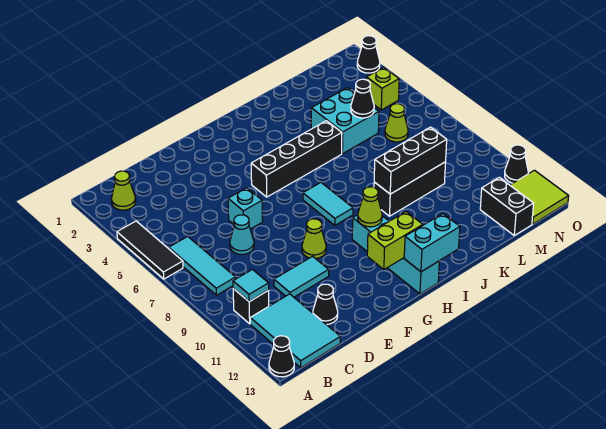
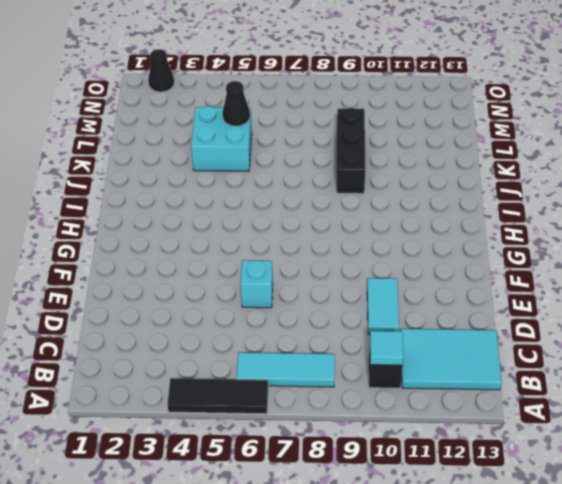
none -> black 1x1 cone [269,336,294,377]
none -> lime 1x1 cone [112,171,136,210]
none -> cyan 1x1 cone [230,215,254,254]

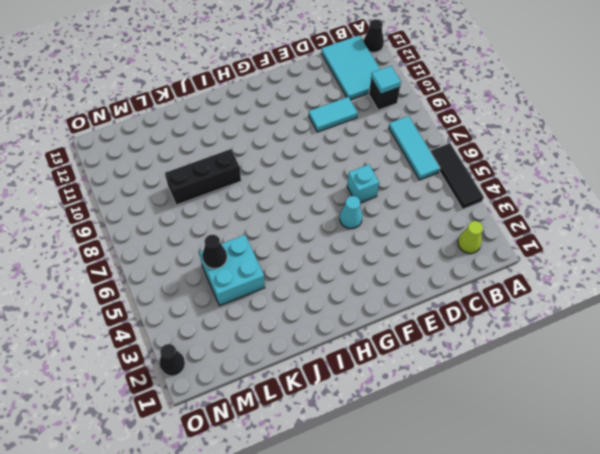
cyan 1x1 cone [340,196,362,229] -> cyan 1x1 cone moved to [230,215,254,254]
none -> black 1x1 cone [313,284,338,325]
none -> lime 1x1 cone [302,219,326,259]
none -> black 1x4 brick [251,121,342,197]

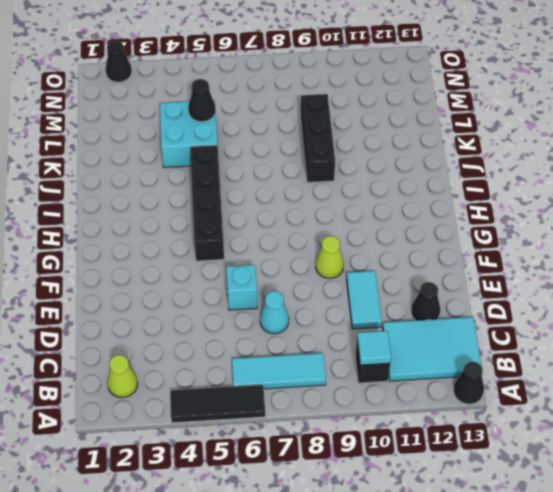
none -> cyan 1x2 tile [303,183,353,225]
none -> cyan 1x4 brick [352,215,439,294]
none -> lime 1x1 cone [385,104,408,142]

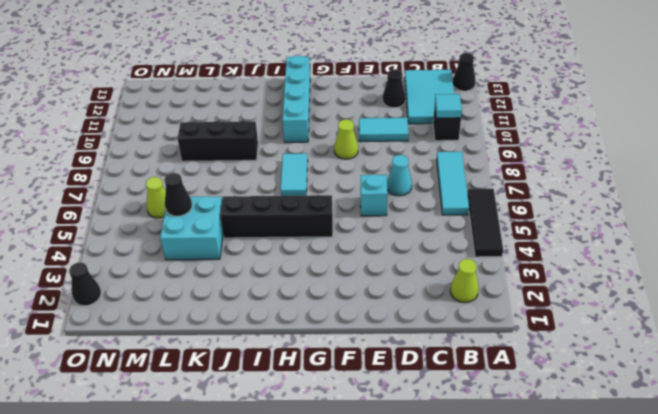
none -> black 1x2 brick [480,177,534,235]
none -> lime 1x1 brick [367,67,399,110]
none -> lime 2x2 tile [510,170,569,224]

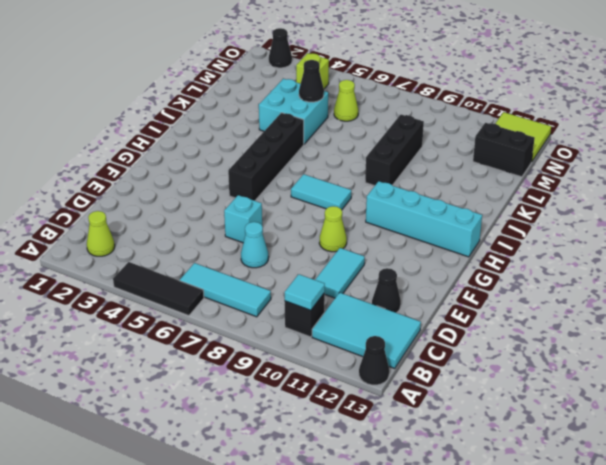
none -> black 1x1 cone [505,145,528,183]
none -> lime 1x2 brick [367,212,423,270]
none -> lime 1x1 cone [358,187,382,227]

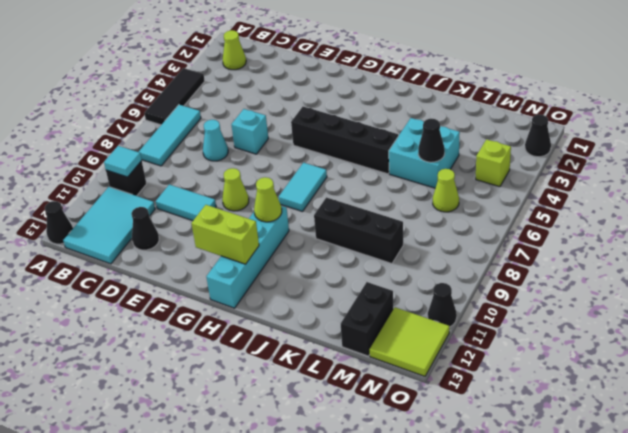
none -> cyan 1x2 brick [404,214,460,272]
none -> black 1x3 brick [374,127,447,194]

